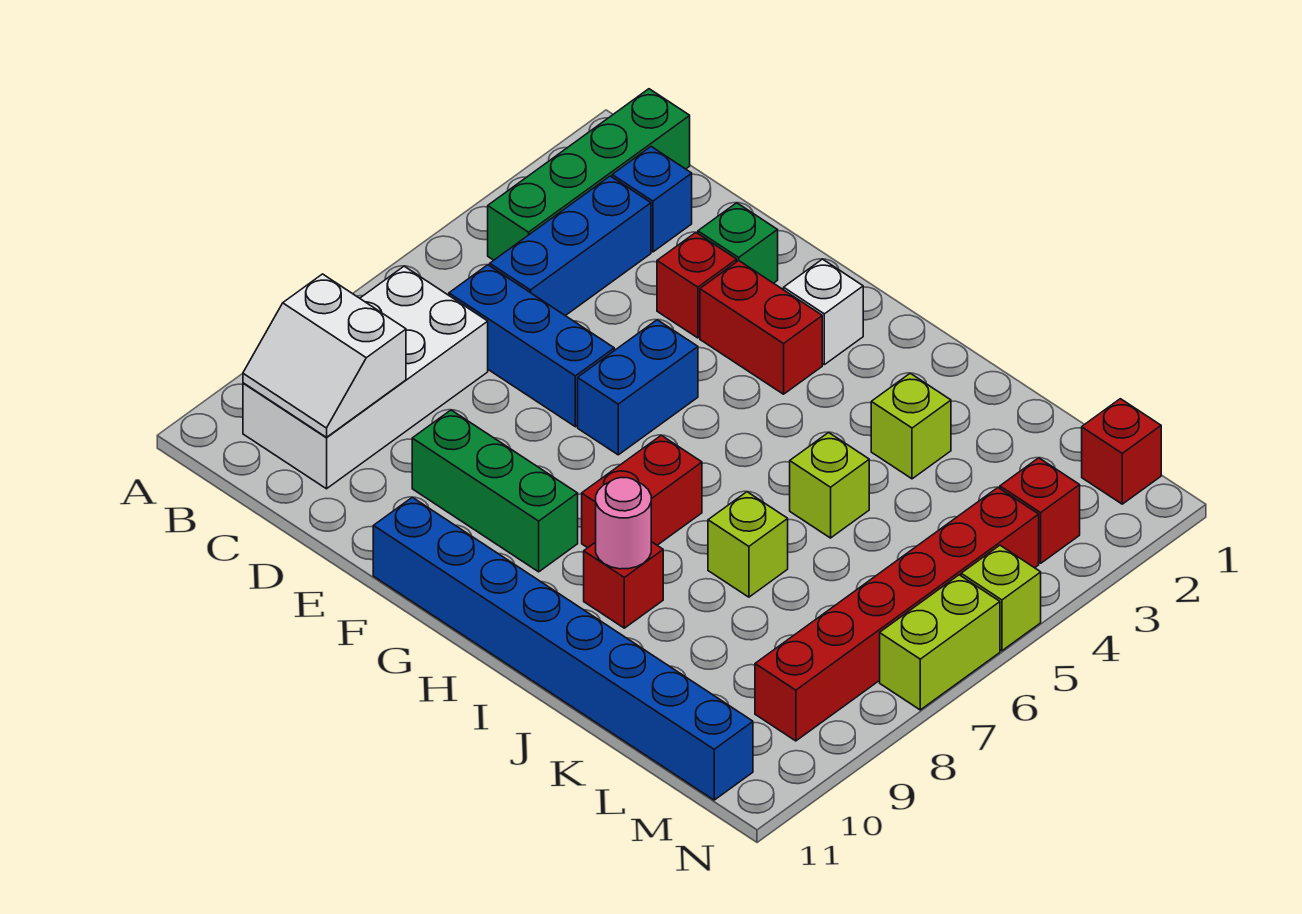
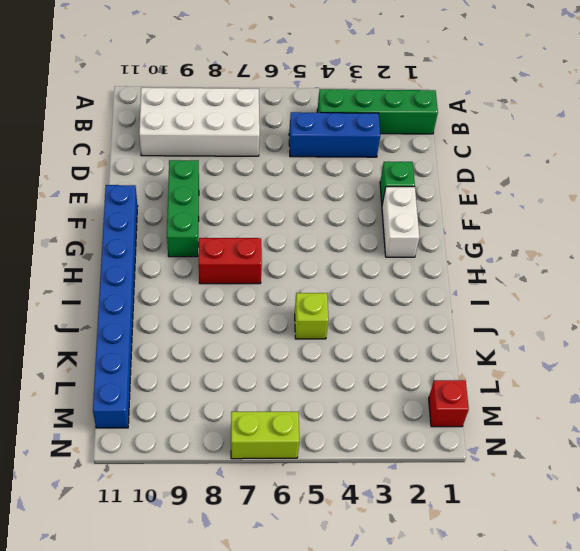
white 1x2 brick [382,187,419,257] -> white 1x1 brick [784,259,863,365]
none -> blue 1x1 brick [612,147,692,252]
none -> blue 1x3 brick [449,265,614,427]
none -> red 1x1 brick [657,233,737,338]

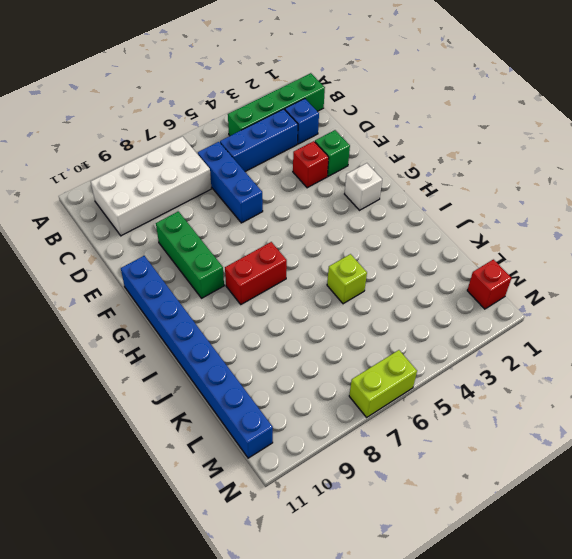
none -> red 1x2 brick [700,261,822,394]
none -> blue 1x2 brick [578,320,698,455]
none -> red 1x1 brick [584,542,663,628]

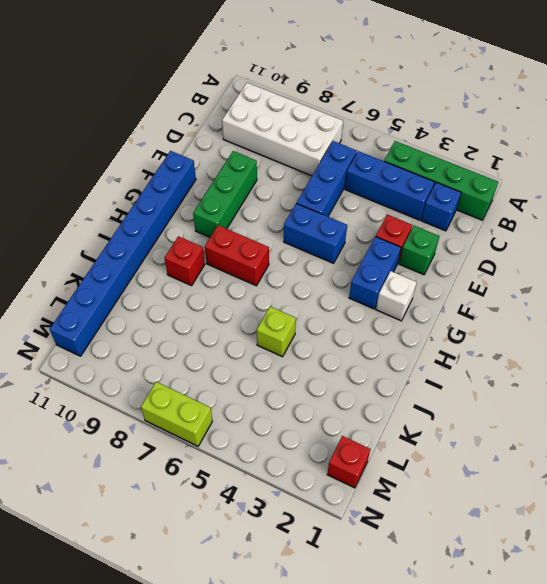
blue 1x2 brick [349,237,401,309] -> red 1x2 brick [700,261,822,394]
none -> lime 1x1 brick [871,373,951,479]
none -> lime 1x1 brick [708,492,788,597]
none -> red 1x1 brick [1000,458,1080,563]

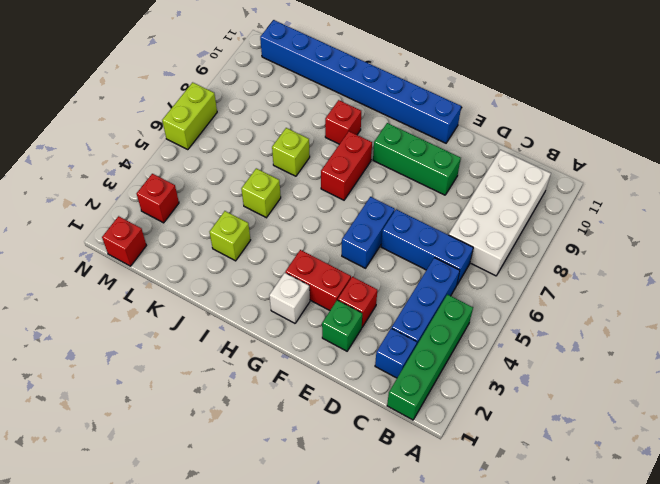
none -> red 1x6 brick [755,488,1039,741]
none -> lime 1x1 brick [961,545,1041,651]
none -> white 2x2 slope [243,274,406,437]

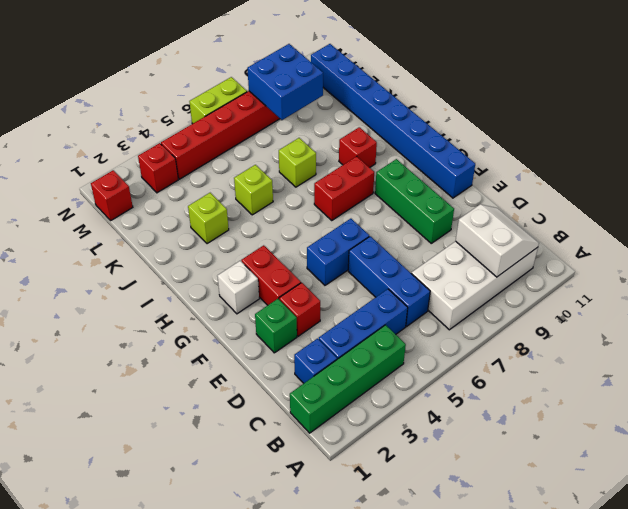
blue 2x2 brick [247,44,323,120] -> none
none -> lime 1x1 brick [961,545,1041,651]
none -> pink 1x1 round brick [596,477,651,569]

